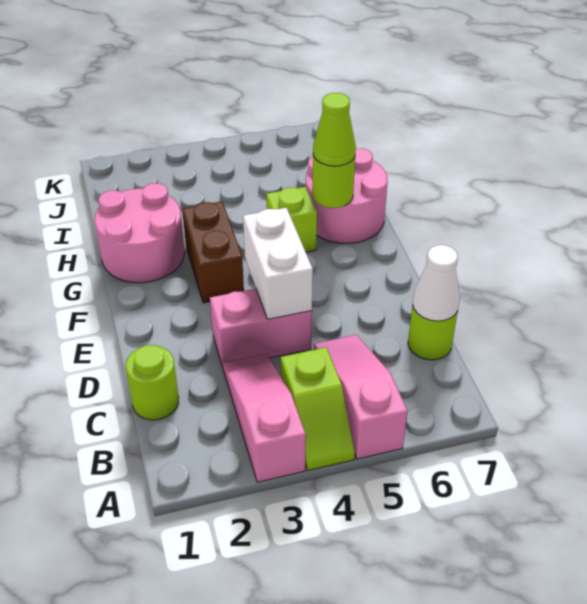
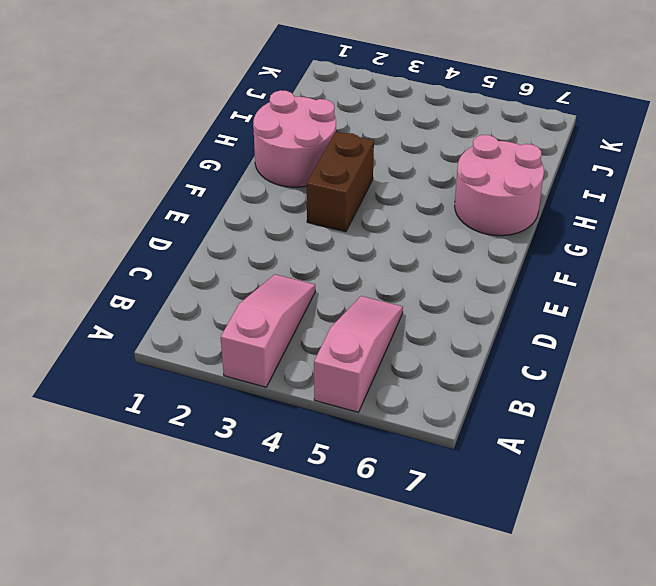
none -> lime 1x2 slope [281,347,355,470]
none -> lime 1x1 round brick [126,345,179,420]
none -> lime 1x1 round brick [408,305,458,360]

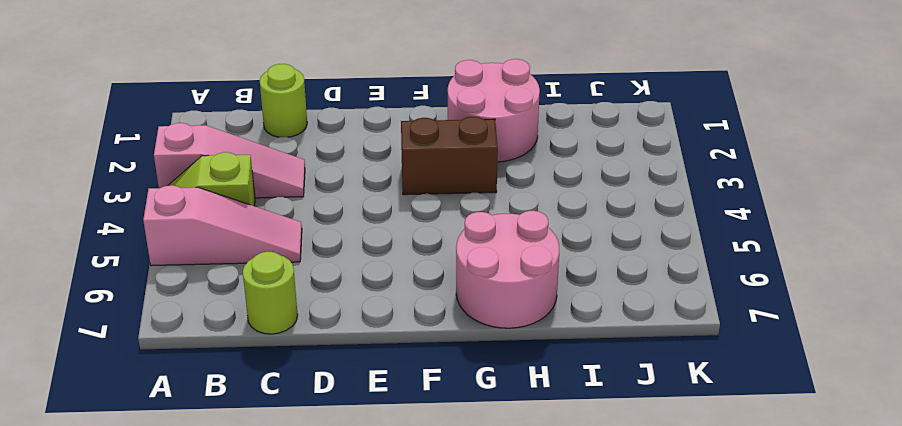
none -> pink 1x2 brick [210,289,312,367]
none -> lime 1x1 brick [266,187,317,252]
none -> white 1x1 cone [413,245,460,321]

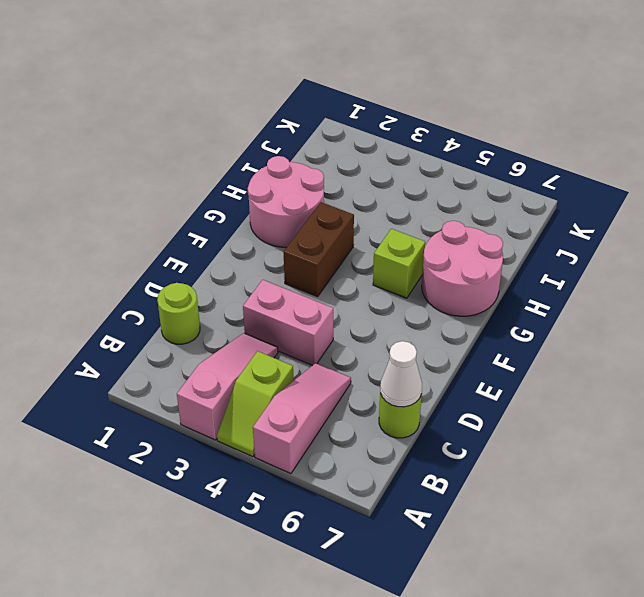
none -> white 1x2 brick [243,208,313,319]
none -> lime 1x1 round brick [312,155,355,208]
none -> lime 1x1 cone [313,93,356,166]

